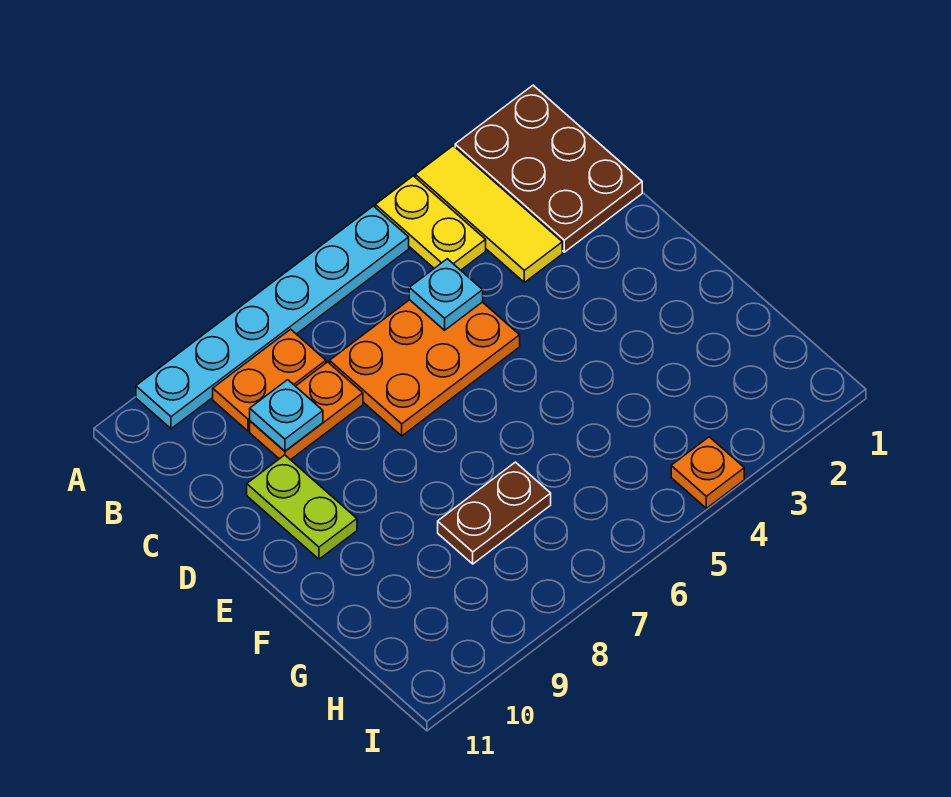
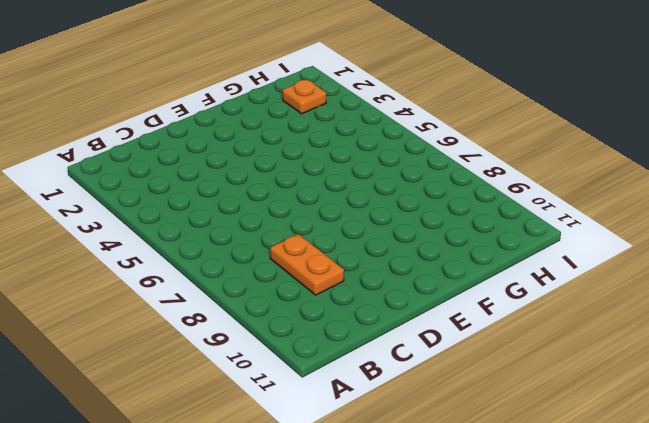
orange 1x1 plate [282,80,326,114] -> orange 1x1 plate moved to [671,437,744,508]
none -> brown 2x3 plate [455,85,642,252]
none -> yellow 1x3 tile [415,146,562,282]
none -> yellow 1x2 plate [375,176,486,270]

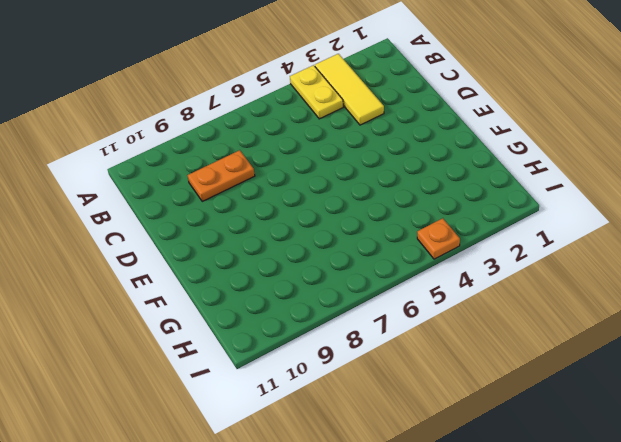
none -> brown 2x3 plate [455,85,642,252]
none -> cyan 1x6 plate [136,206,409,429]
none -> orange 1x2 plate [213,329,326,431]

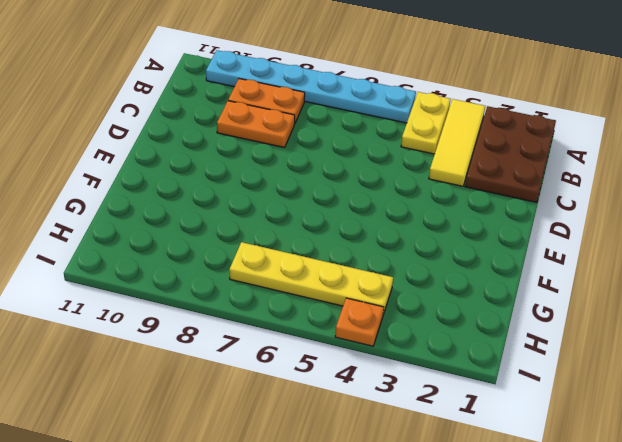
yellow 1x4 plate [229,242,393,315] -> none
none -> orange 2x3 plate [330,300,520,436]
none -> lime 1x2 plate [247,455,357,559]
none -> brown 1x2 plate [438,462,551,564]

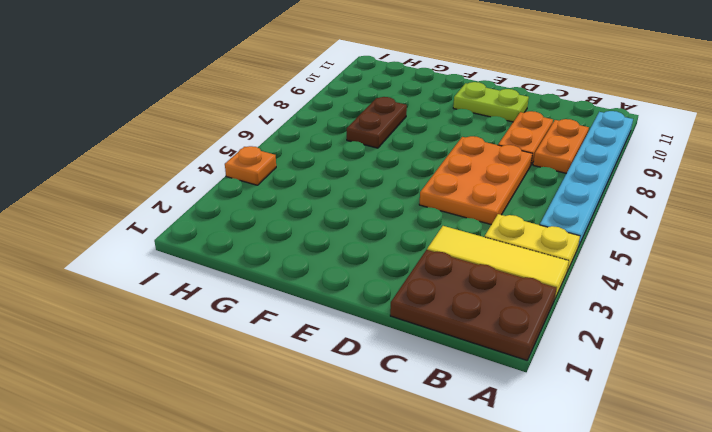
none -> cyan 1x1 plate [409,259,483,330]
none -> cyan 1x1 plate [250,380,323,451]

